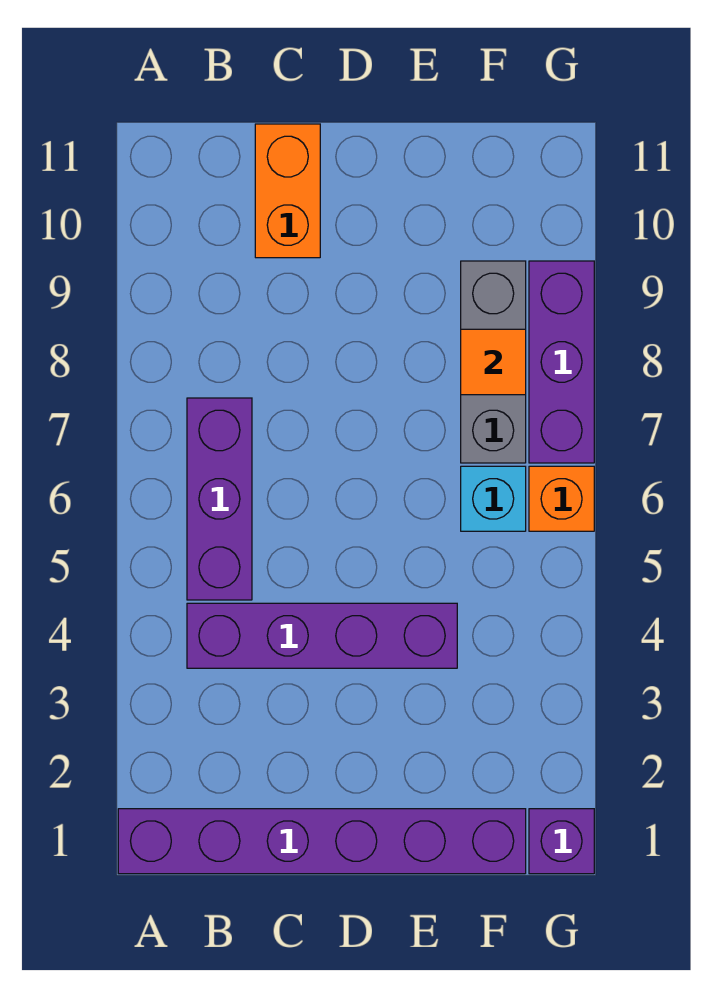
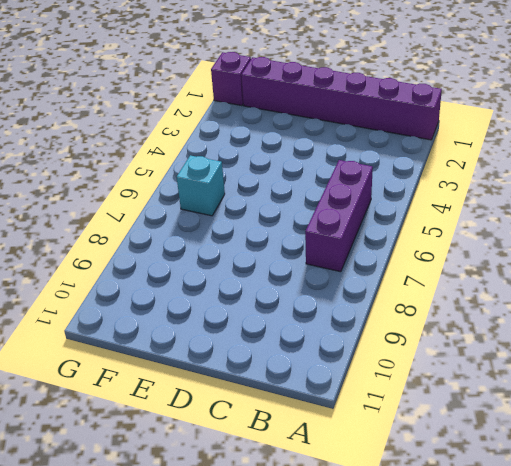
none -> purple 1x4 brick [187,603,457,668]
none -> orange 1x2 brick [255,124,320,258]

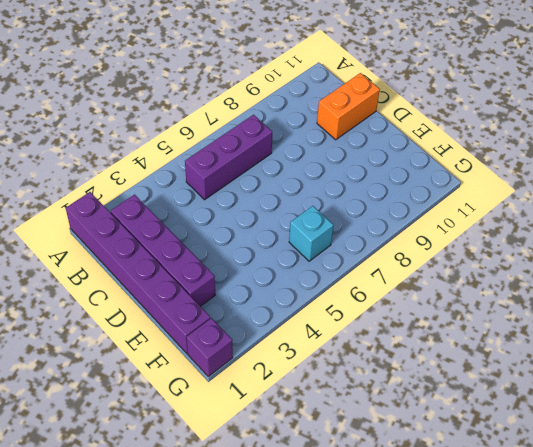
purple 1x4 brick [111,195,215,306] -> purple 1x4 brick moved to [187,603,457,668]
none -> grey 1x3 brick [461,261,526,463]
none -> orange 1x1 brick [529,466,594,531]

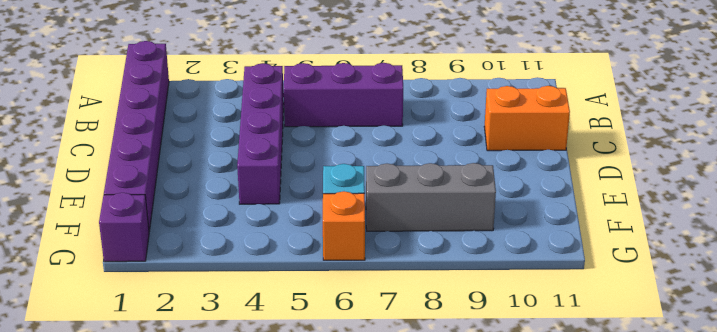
none -> purple 1x3 brick [529,261,594,463]
none -> orange 1x1 tile [461,329,526,395]

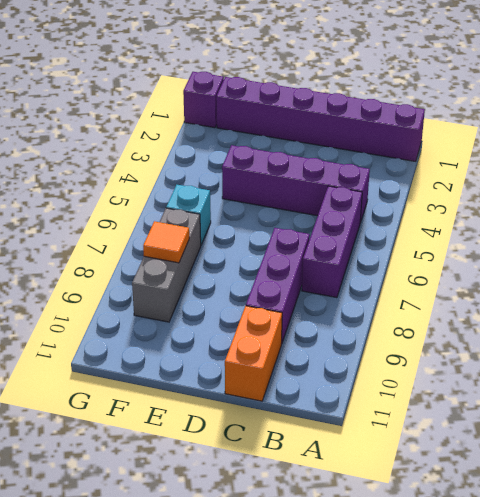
purple 1x3 brick [246,228,310,344] -> purple 1x3 brick moved to [529,261,594,463]
none -> orange 1x1 brick [529,466,594,531]

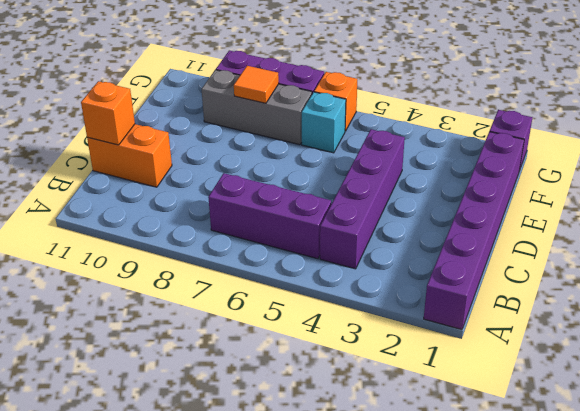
orange 1x1 brick [81,81,135,145] -> none

